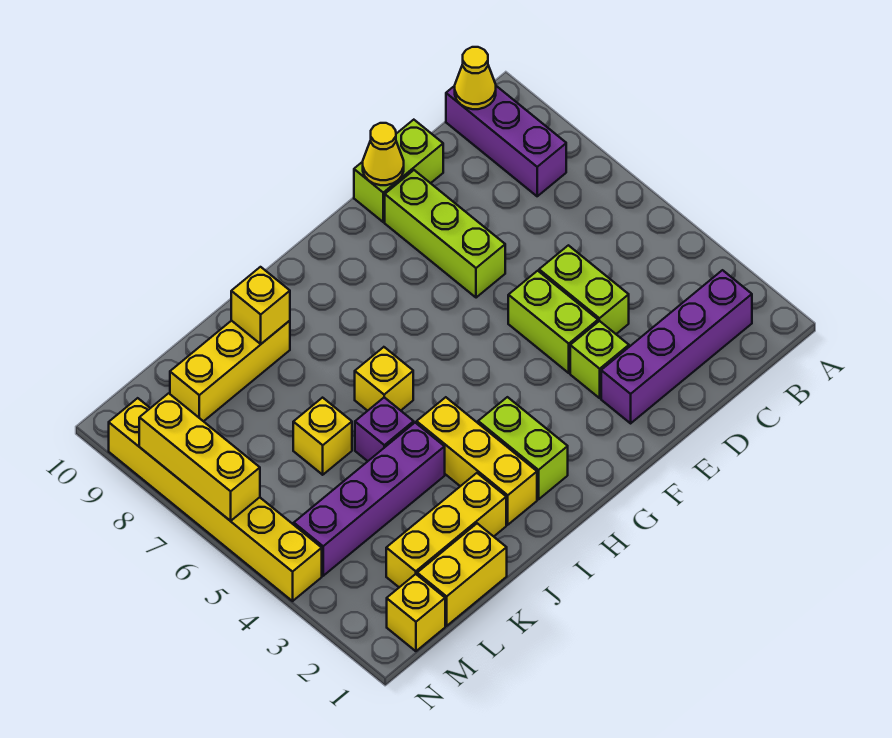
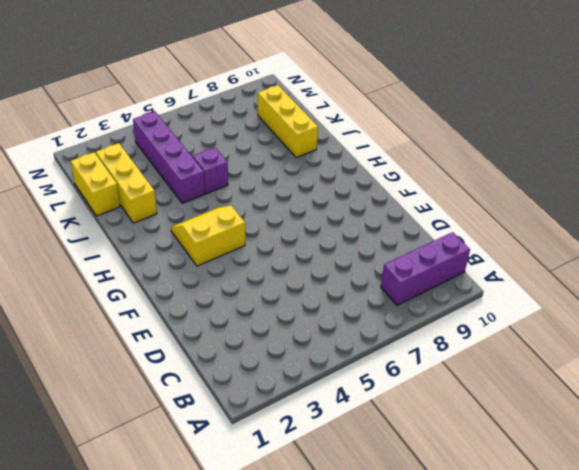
yellow 2x2 slope [171,205,245,266] -> lime 1x2 brick [478,397,568,499]
none -> purple 1x4 brick [601,270,752,423]
none -> lime 1x2 brick [539,245,629,334]
none -> lime 1x2 brick [354,120,443,222]

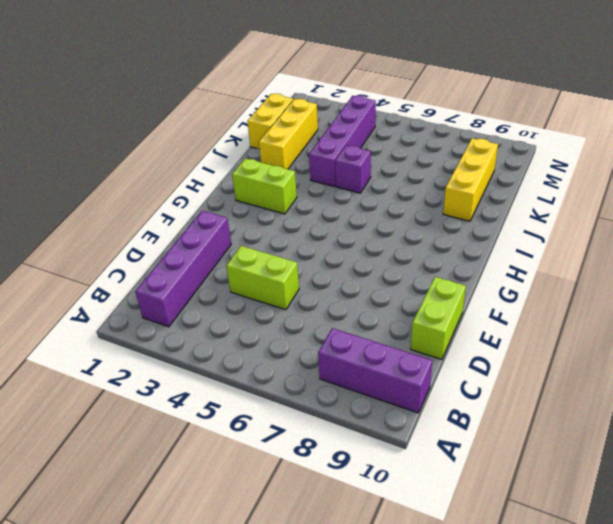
none -> lime 1x1 brick [570,321,629,398]
none -> lime 1x2 brick [508,271,598,373]
none -> lime 1x3 brick [385,170,505,298]

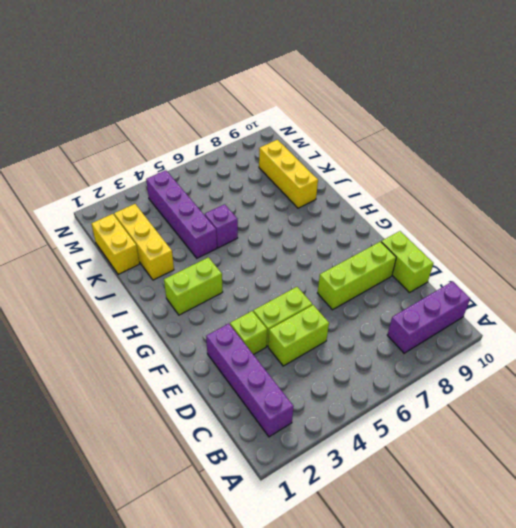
none -> yellow 1x3 brick [417,397,537,525]
none -> yellow 1x1 brick [355,347,413,411]
none -> yellow 1x1 brick [293,398,352,475]

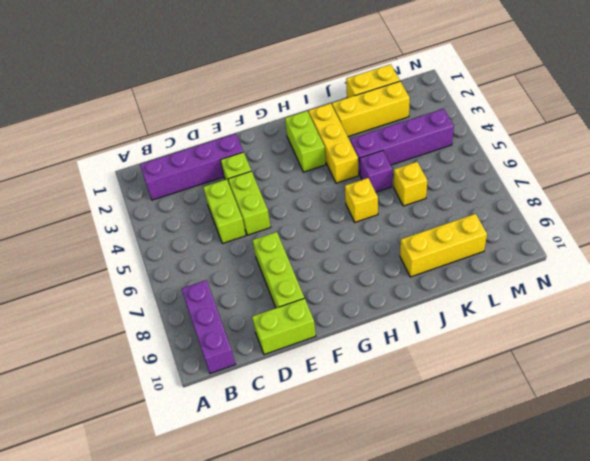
none -> yellow 1x1 brick [387,574,445,651]
none -> yellow 1x6 brick [109,398,322,601]
none -> yellow 1x1 cone [455,47,496,109]

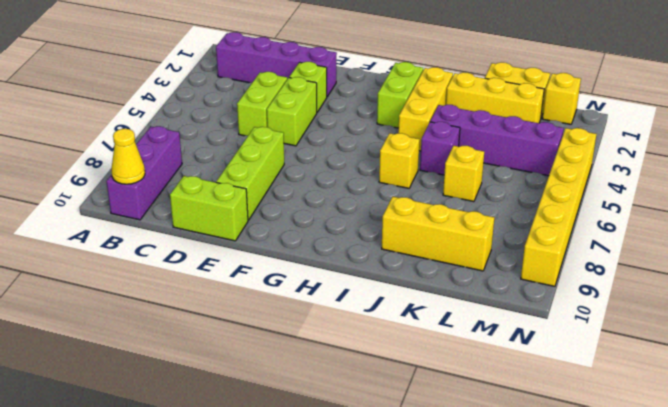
none -> yellow 1x1 cone [363,123,404,185]
none -> yellow 1x1 brick [231,267,290,344]
none -> yellow 1x3 brick [139,393,260,521]

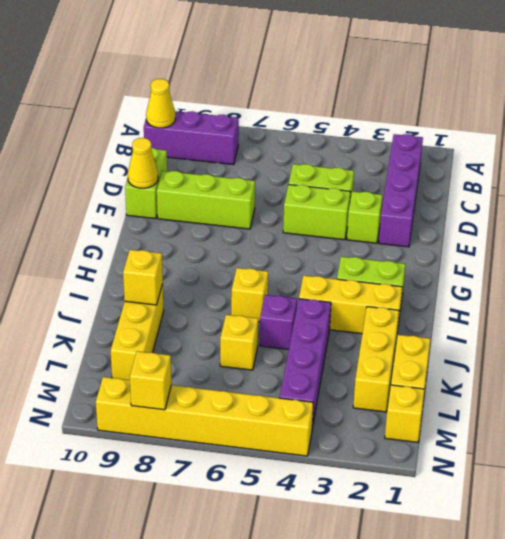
yellow 1x1 brick [130,351,171,410] -> yellow 1x3 brick [139,393,260,521]

